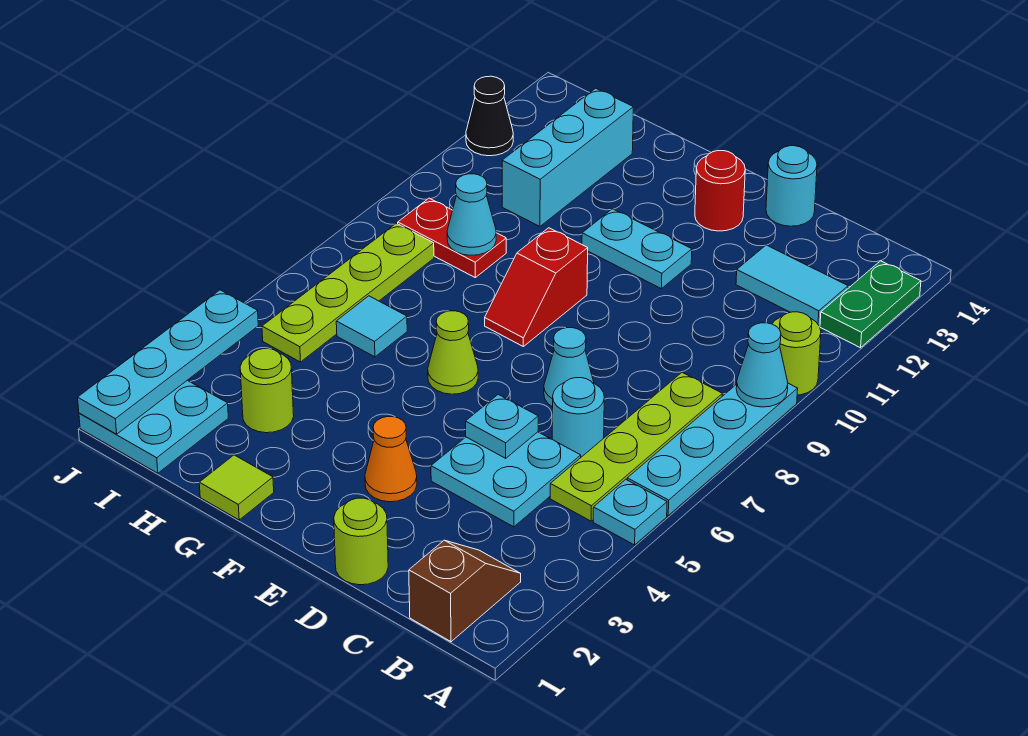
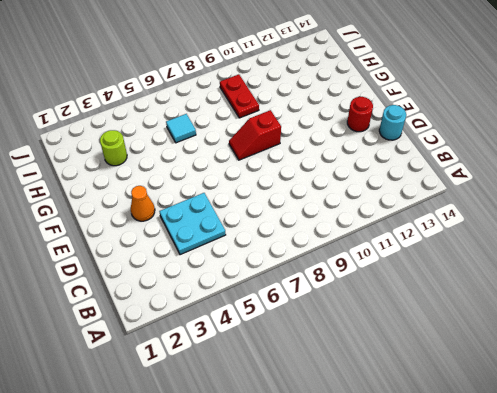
none -> cyan 1x1 plate [593,479,667,545]
none -> cyan 1x4 plate [627,383,798,515]
none -> lime 1x1 round brick [772,312,821,395]

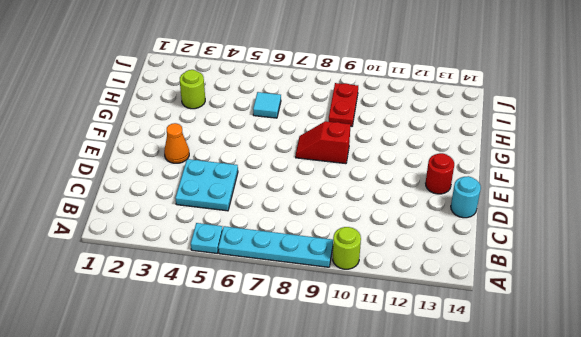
none -> green 1x2 plate [820,261,921,348]
none -> brown 1x2 slope [409,540,521,642]
none -> lime 1x4 plate [550,373,723,521]

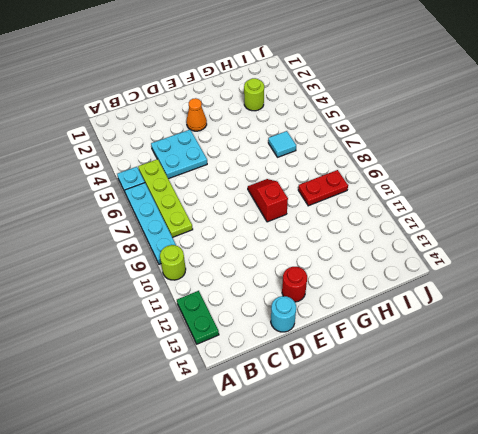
none -> brown 1x2 slope [409,540,521,642]
none -> cyan 1x2 tile [736,245,848,325]
none -> cyan 1x1 round brick [552,378,604,457]

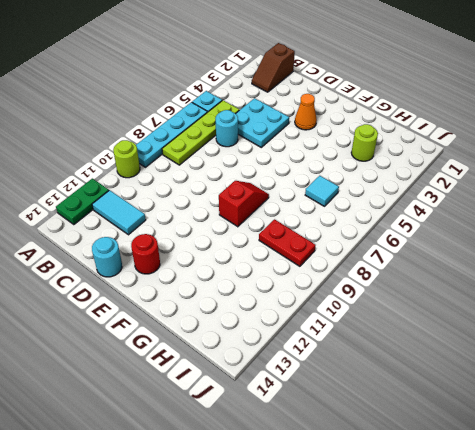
none -> lime 1x1 round brick [334,498,388,585]
none -> cyan 1x1 cone [544,328,594,407]
none -> cyan 1x2 plate [582,209,692,289]

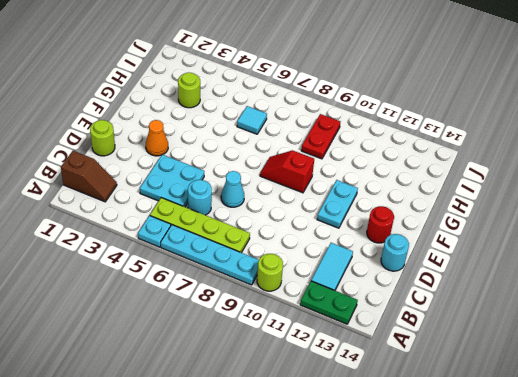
none -> lime 1x1 cone [428,311,478,394]
none -> lime 1x1 tile [199,455,274,520]
none -> cyan 1x3 brick [502,88,633,226]

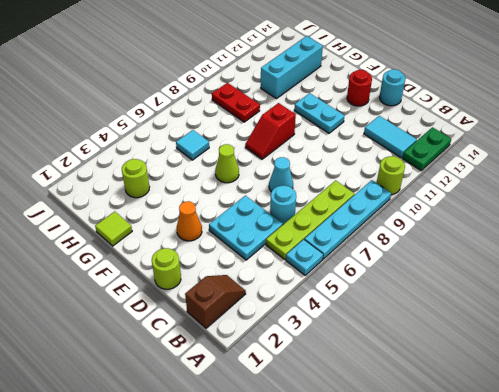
none -> cyan 2x2 plate [79,380,228,473]
none -> lime 1x4 plate [262,223,434,362]
none -> black 1x1 cone [466,76,513,156]

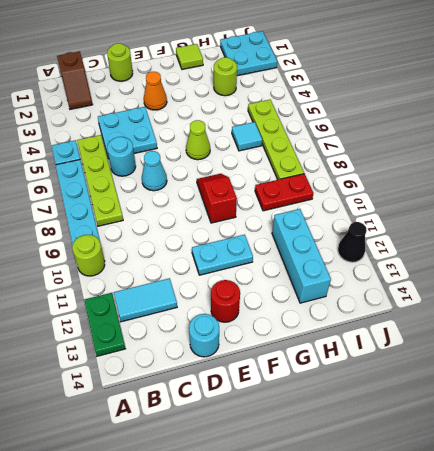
none -> cyan 1x1 cone [736,323,788,407]
none -> cyan 1x1 plate [466,395,538,458]
none -> cyan 1x1 cone [447,174,496,255]

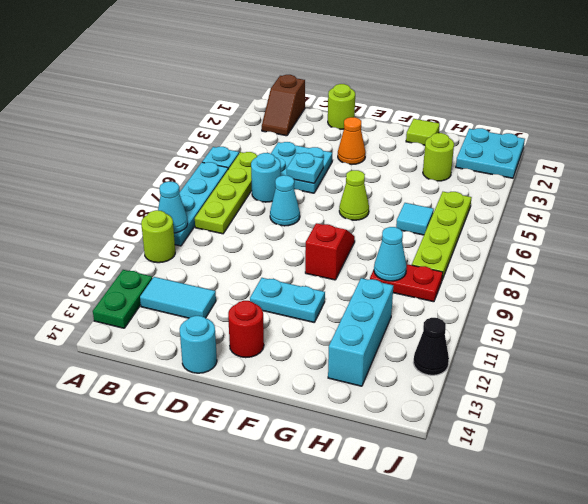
none -> cyan 1x4 plate [78,290,258,434]

